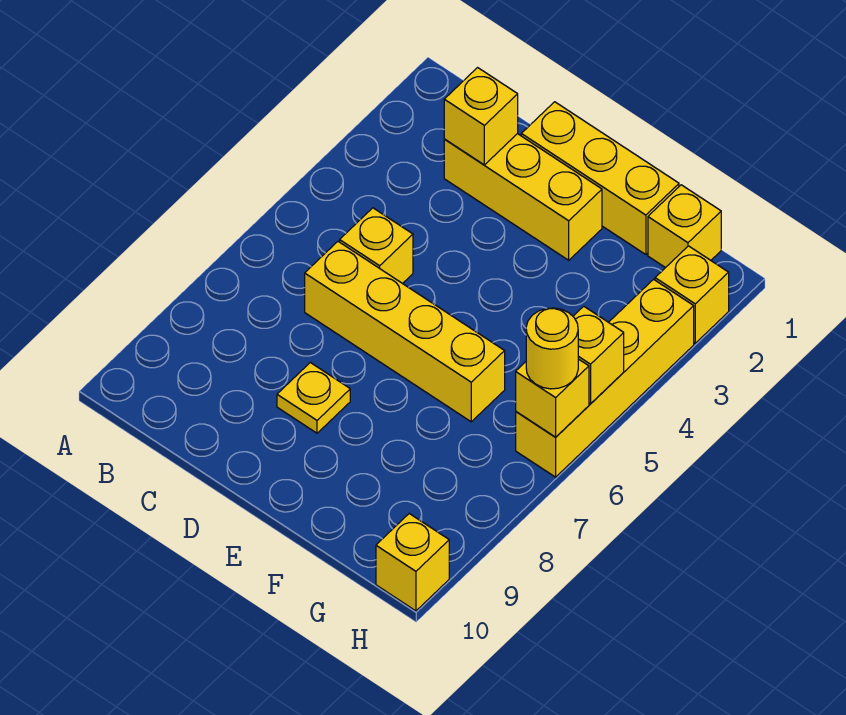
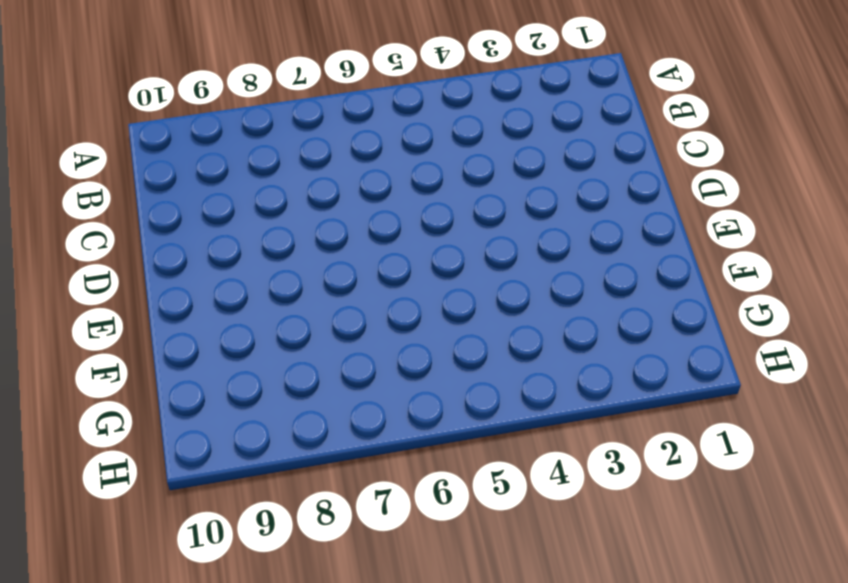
none -> yellow 1x3 brick [444,134,602,260]
none -> yellow 1x1 brick [340,208,413,284]
none -> yellow 1x4 brick [305,242,505,422]

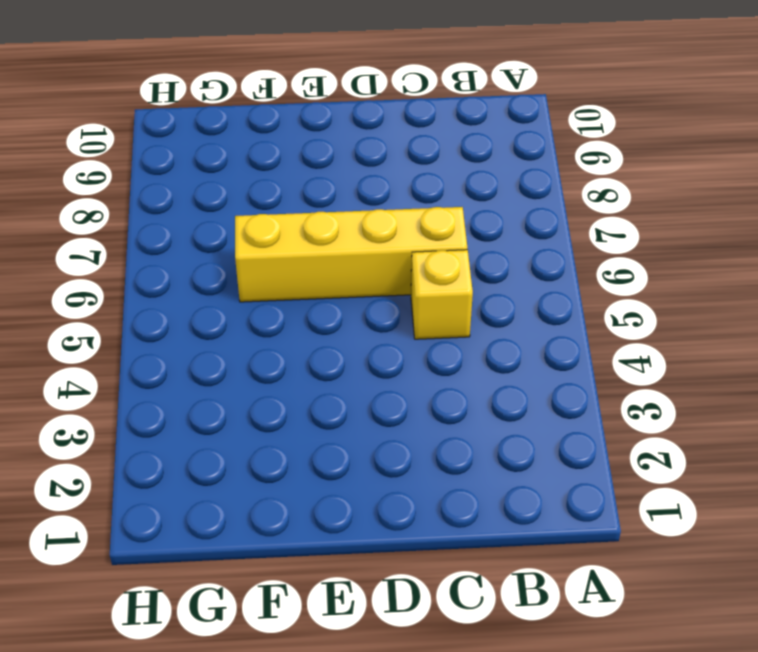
none -> yellow 1x3 brick [444,134,602,260]
none -> yellow 1x3 brick [521,102,679,255]
none -> yellow 1x1 plate [277,363,350,433]

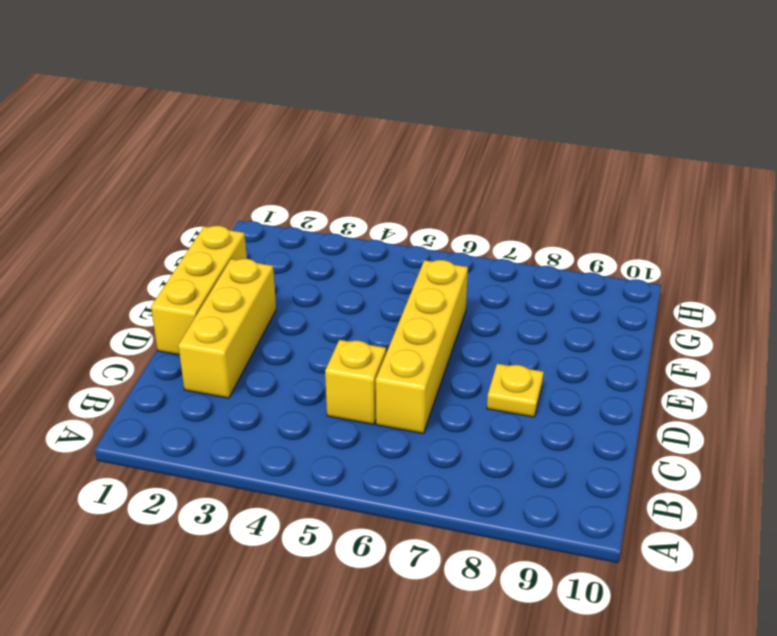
none -> yellow 1x1 brick [648,185,721,268]
none -> yellow 1x1 brick [655,246,729,343]
none -> yellow 1x4 brick [516,279,694,477]

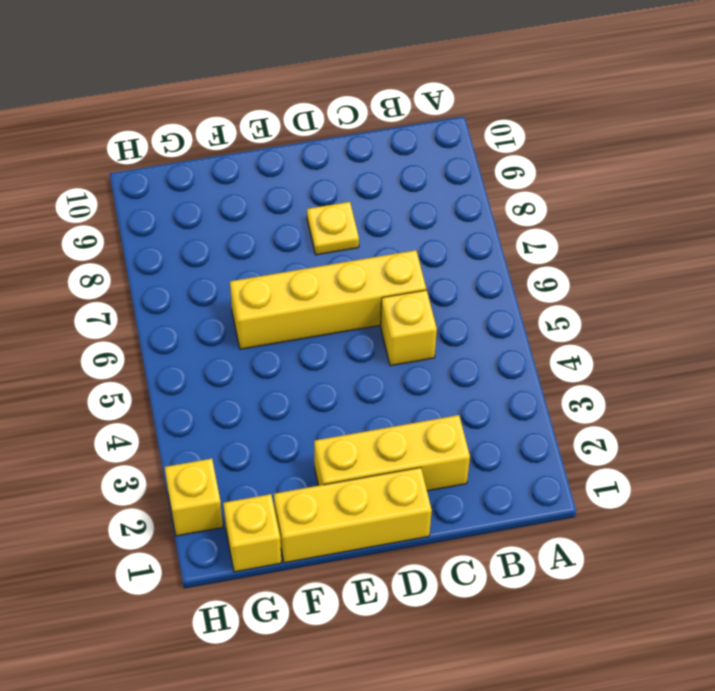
none -> yellow 1x4 brick [516,279,694,477]
none -> yellow 1x1 brick [376,514,449,611]
none -> yellow 1x1 brick [444,68,518,165]

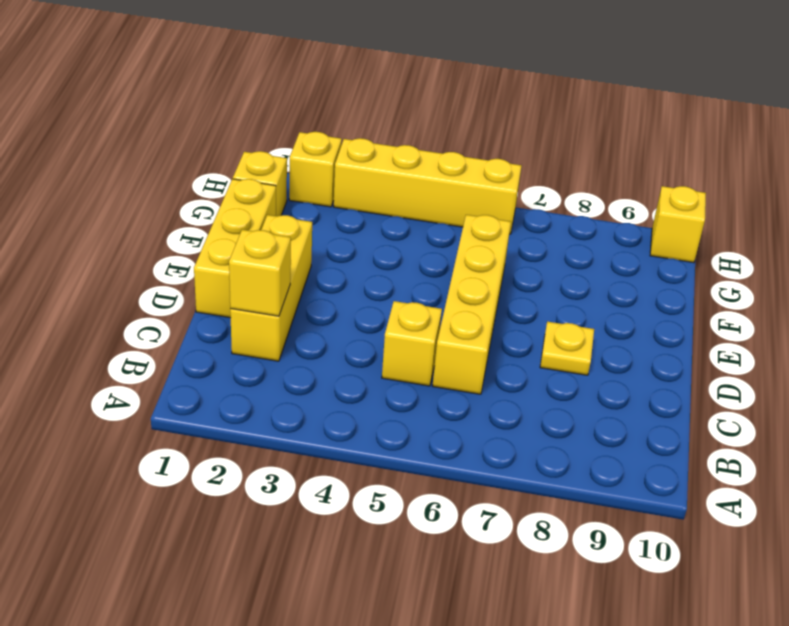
none -> yellow 1x1 brick [573,306,624,404]
none -> yellow 1x1 brick [516,359,589,437]
none -> yellow 1x1 round brick [526,308,578,389]

